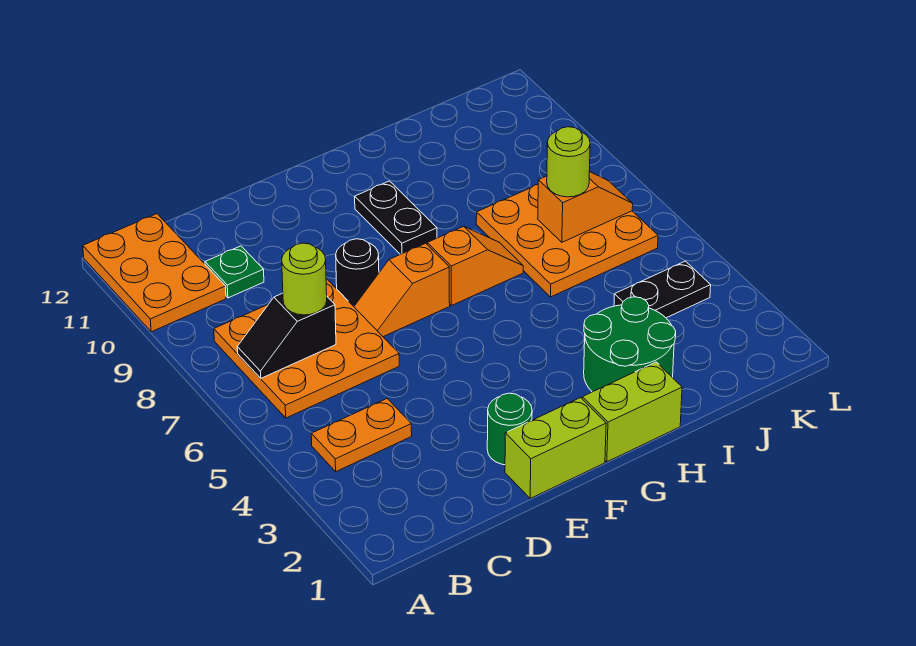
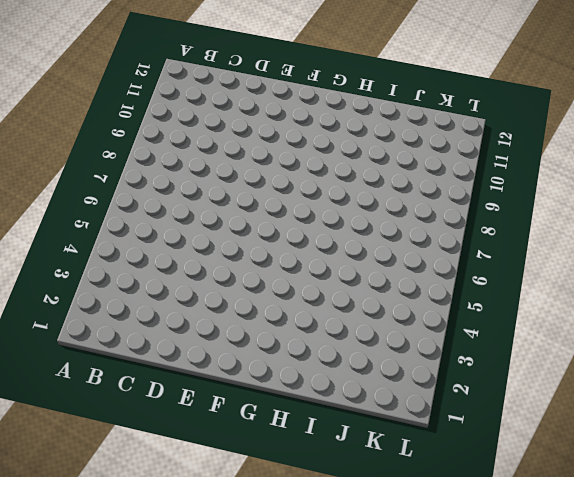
none -> orange 2x3 plate [83,214,226,332]
none -> orange 1x2 plate [311,399,412,471]
none -> orange 3x3 plate [214,279,399,418]

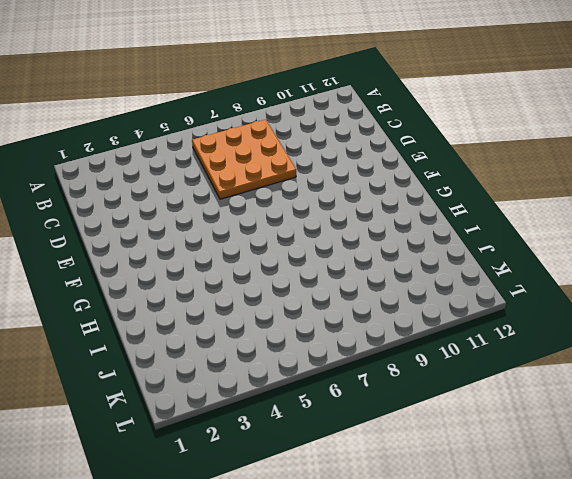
none -> orange 2x3 plate [83,214,226,332]
none -> orange 1x2 plate [311,399,412,471]
none -> green 1x1 plate [205,246,264,298]

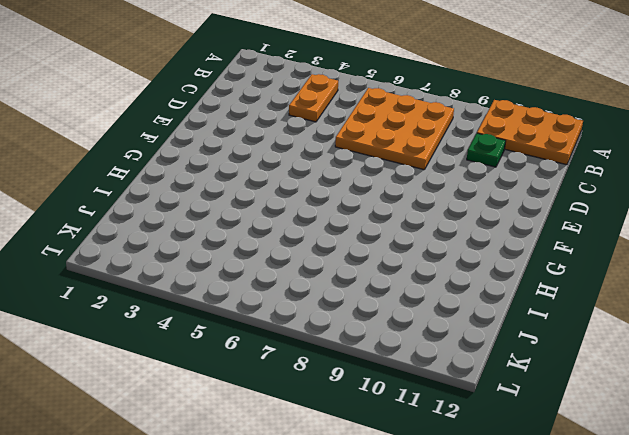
none -> lime 1x2 brick [505,398,606,498]
none -> green 1x1 round brick [487,393,532,465]
none -> orange 1x2 slope [354,243,450,337]

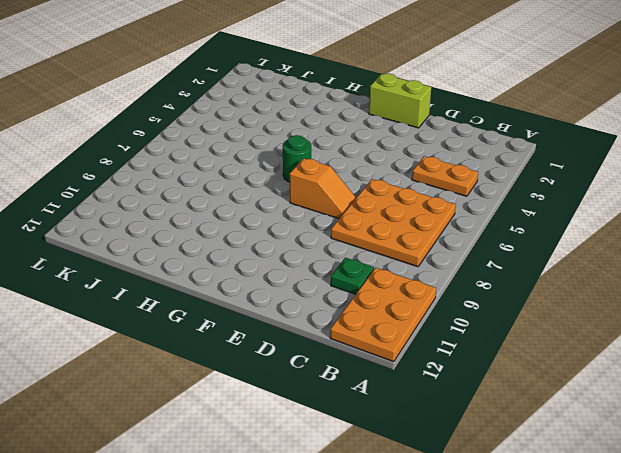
green 1x1 round brick [283,135,311,182] -> green 1x1 round brick moved to [487,393,532,465]
none -> black 1x1 round brick [336,239,379,306]
none -> lime 1x2 brick [582,362,682,462]
none -> orange 1x2 slope [427,226,523,306]

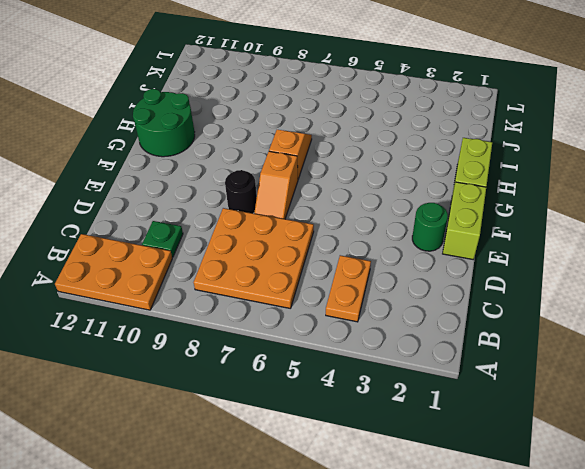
green 2x2 round brick [133,89,195,157] -> green 2x2 round brick moved to [584,297,676,392]
none -> black 1x2 plate [355,181,437,254]
none -> orange 3x3 plate [476,185,658,297]
none -> black 1x2 plate [614,261,711,318]

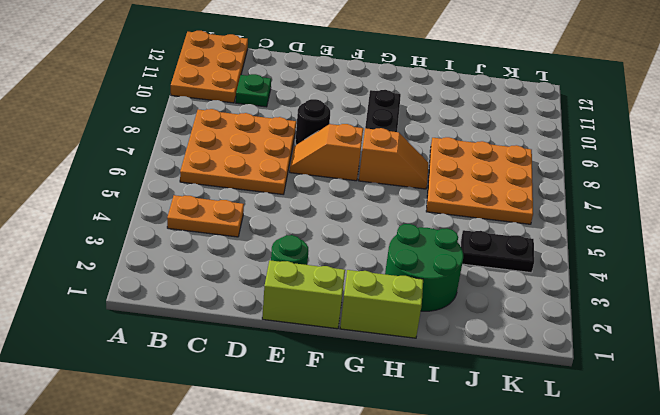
none -> black 1x2 slope [237,293,336,378]
none -> orange 1x2 slope [538,171,633,242]
none -> lime 1x1 round brick [282,243,327,315]

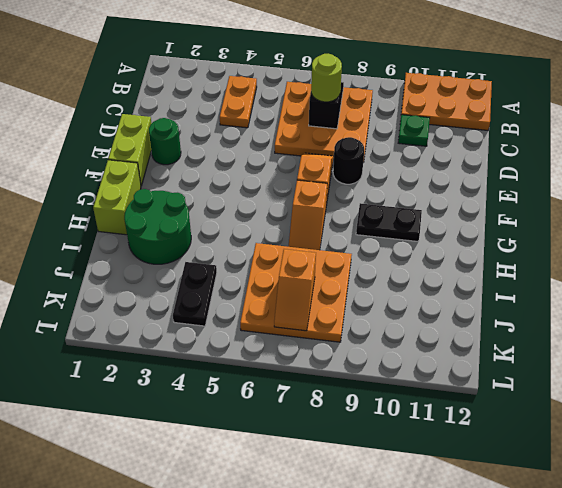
none -> lime 1x1 round brick [547,127,590,197]

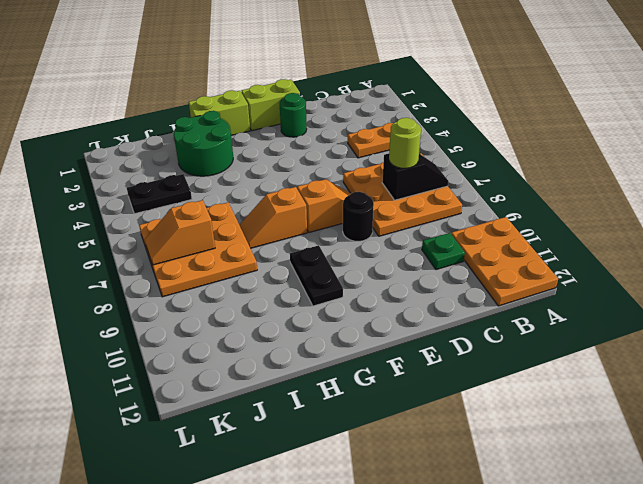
none -> lime 1x1 round brick [547,127,590,197]

